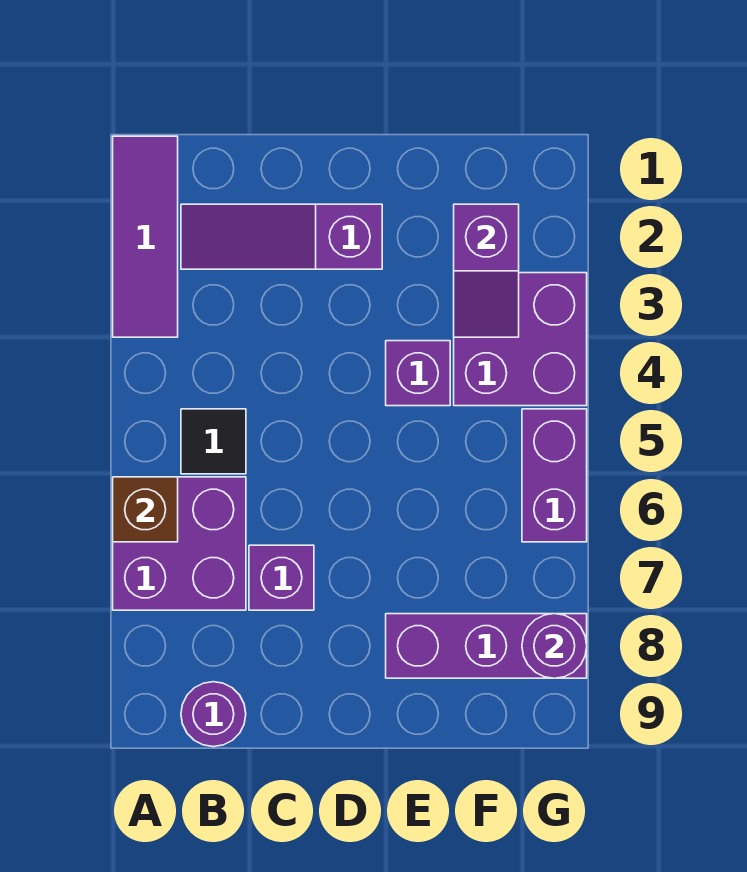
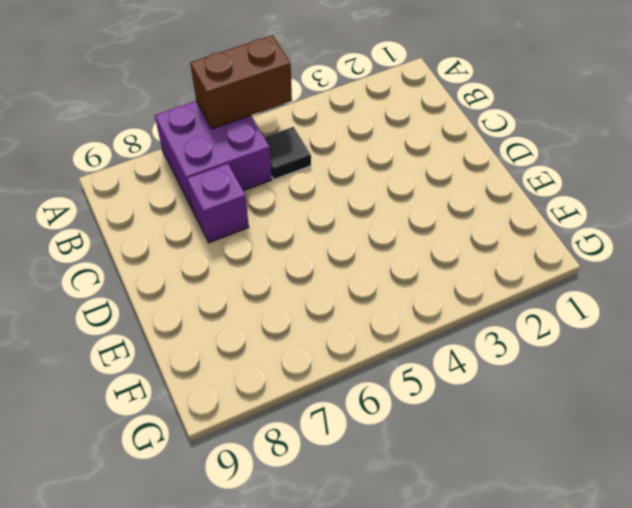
brown 1x2 brick [190,35,292,129] -> brown 1x1 brick [113,477,178,542]
none -> purple 1x3 tile [113,136,178,337]
none -> purple 1x3 slope [181,204,382,269]
none -> purple 1x1 round brick [181,682,246,747]

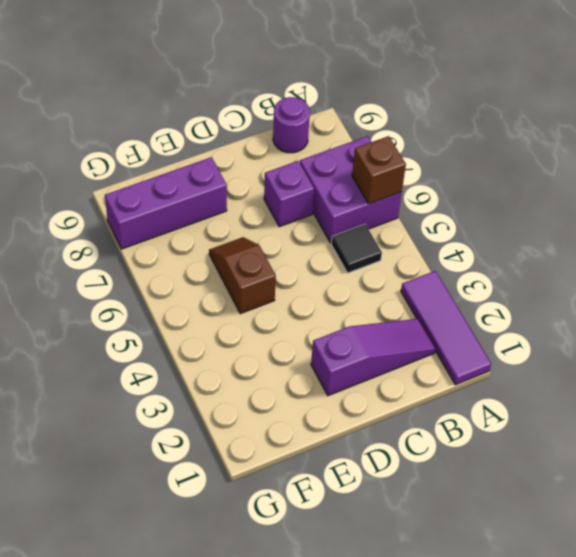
brown 1x2 slope [209,237,276,314] -> none
none -> purple 1x1 brick [386,341,450,406]
none -> purple 2x2 brick [454,273,587,406]
none -> purple 1x2 brick [522,409,587,542]

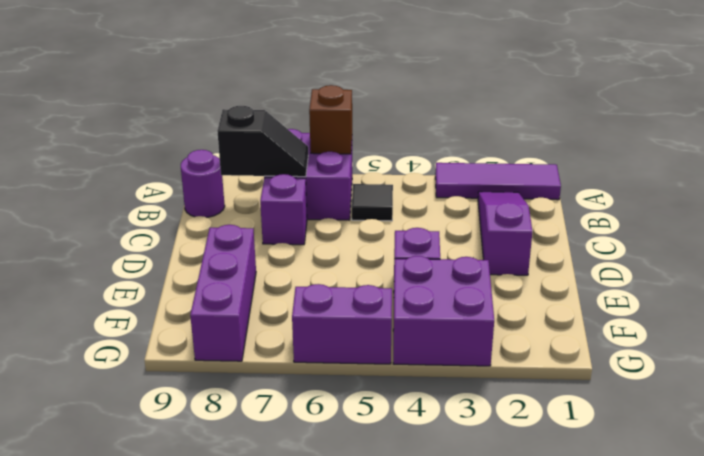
black 1x2 slope [217,106,308,177] -> none
none -> purple 1x2 slope [454,204,519,337]
none -> purple 1x1 round brick [522,614,587,678]

